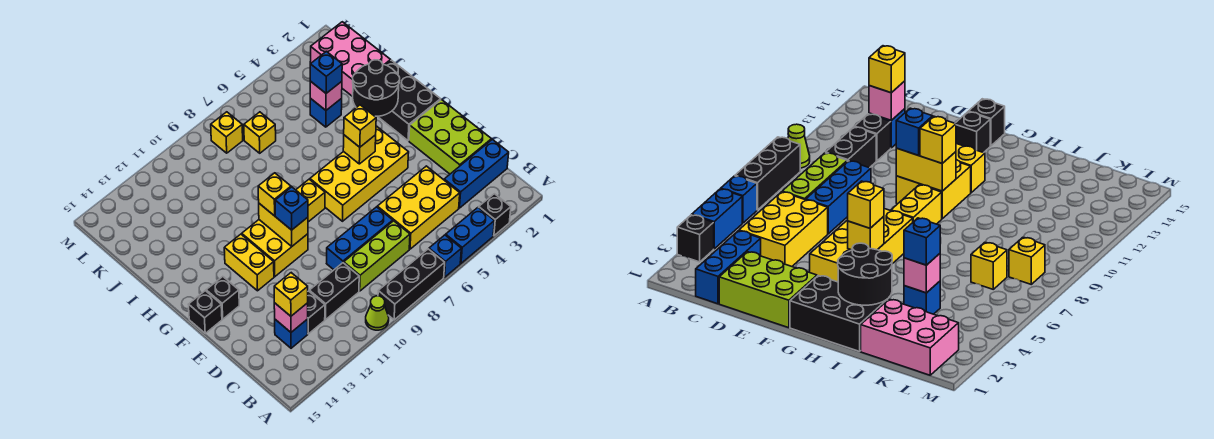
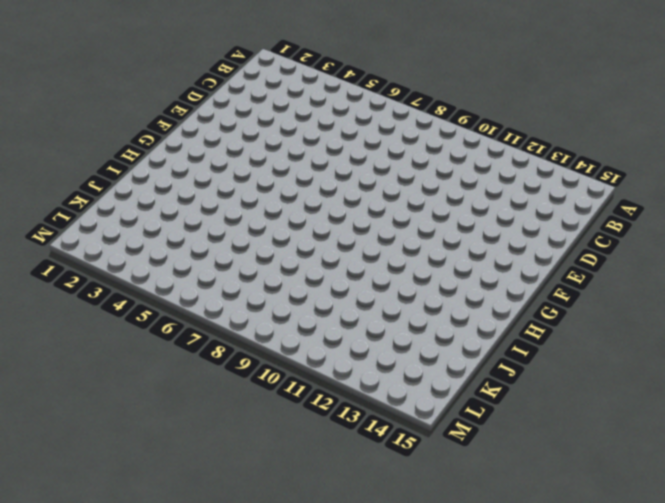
none -> black 1x1 brick [479,194,511,236]
none -> blue 1x2 brick [446,208,494,263]
none -> blue 1x1 brick [429,235,461,277]
none -> black 1x3 brick [378,249,445,320]

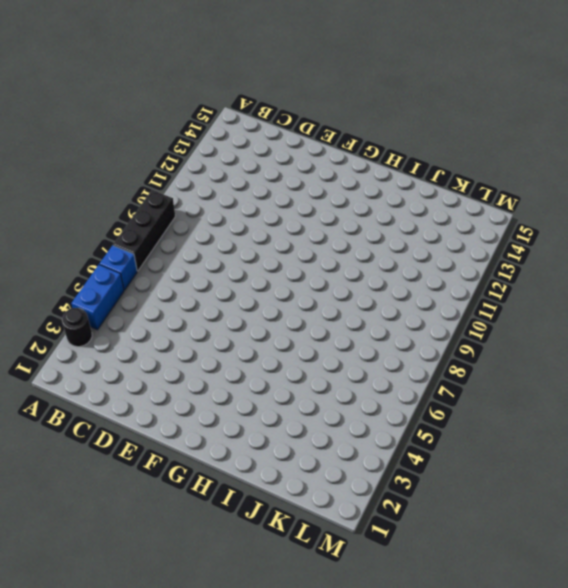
black 1x1 round brick [62,308,92,347] -> black 1x1 brick [479,194,511,236]
none -> lime 1x1 cone [366,296,389,330]
none -> blue 1x3 brick [444,139,509,208]
none -> yellow 2x3 brick [377,166,460,249]
none -> lime 1x3 brick [344,221,410,291]

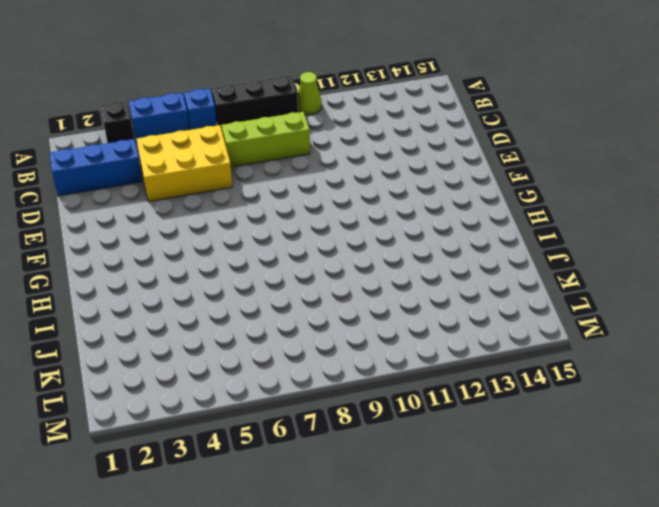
none -> black 1x2 brick [309,263,359,319]
none -> black 1x1 brick [308,291,325,334]
none -> blue 1x1 brick [275,319,308,348]
none -> lime 2x3 brick [409,100,491,174]

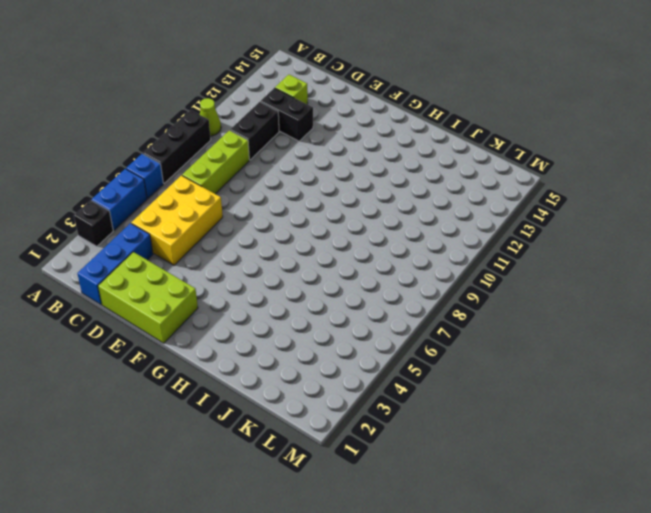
black 1x2 brick [260,88,313,141] -> black 1x1 brick [308,291,325,334]
lime 1x1 brick [275,75,308,104] -> blue 1x1 brick [275,319,308,348]
none -> blue 1x3 brick [327,207,393,270]
none -> yellow 2x4 brick [310,126,409,221]
none -> yellow 2x2 brick [242,220,308,277]
none -> yellow 1x2 brick [224,234,274,291]

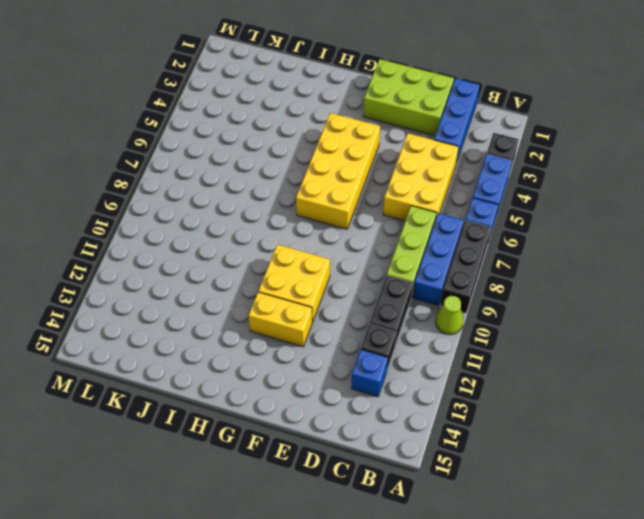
blue 1x3 brick [413,213,464,306] -> blue 1x3 brick moved to [327,207,393,270]
none -> black 1x1 brick [206,277,239,319]
none -> black 1x1 brick [188,291,222,333]
none -> black 2x3 brick [378,60,441,141]
none -> yellow 1x2 brick [296,179,325,222]

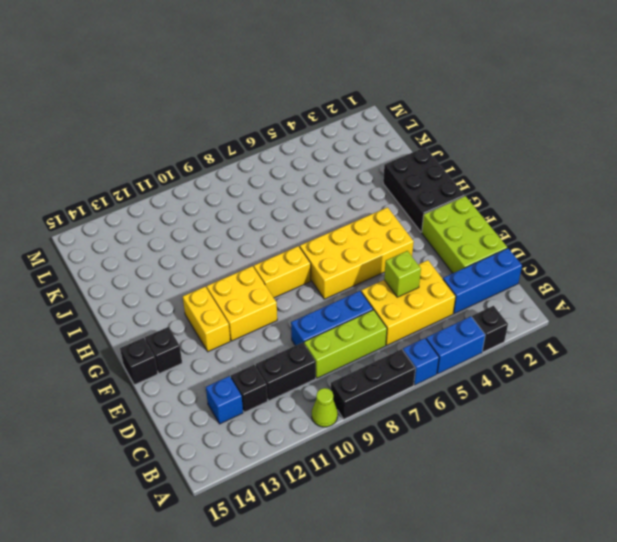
lime 1x1 brick [384,251,421,297] -> none
none -> pink 2x3 brick [310,22,391,97]
none -> blue 1x1 brick [310,98,342,127]
none -> yellow 1x1 brick [244,112,276,153]
none -> yellow 1x1 brick [211,112,243,153]

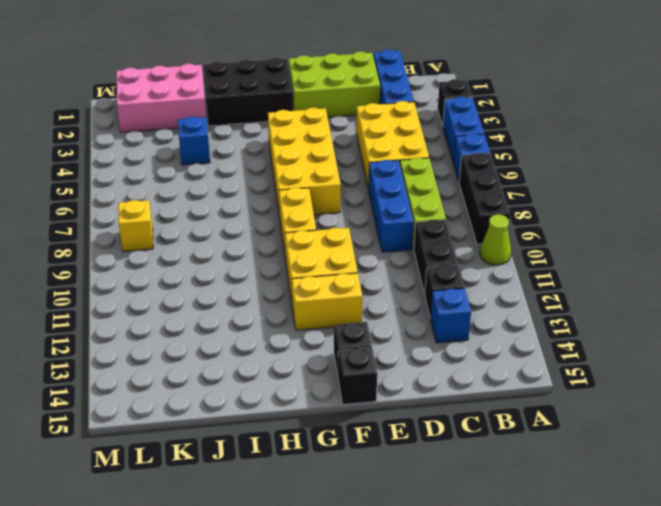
none -> yellow 1x1 brick [244,112,276,153]
none -> pink 1x1 brick [274,303,308,332]
none -> yellow 1x2 brick [259,204,308,247]
none -> yellow 1x1 brick [343,135,376,164]

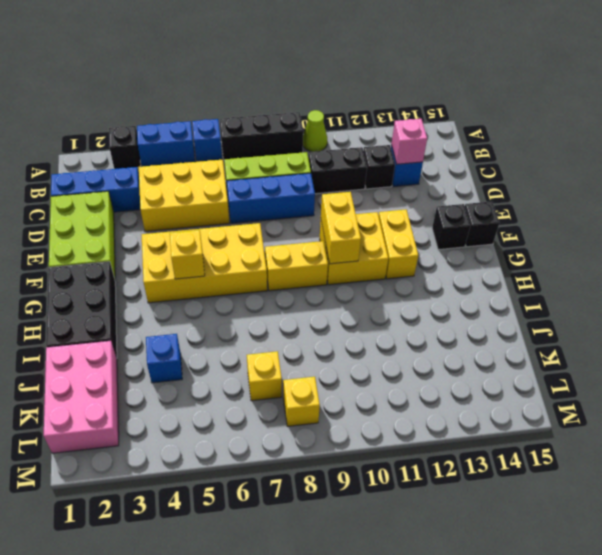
none -> black 2x2 round brick [353,60,400,116]
none -> pink 1x1 brick [310,81,342,110]
none -> yellow 1x1 brick [274,273,308,316]
none -> blue 1x1 brick [275,187,308,230]

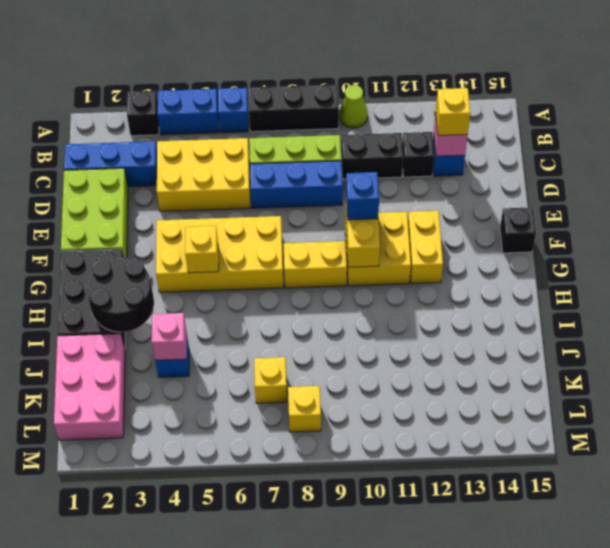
none -> black 1x1 brick [206,277,239,319]
none -> yellow 1x1 brick [344,105,376,147]
none -> yellow 1x1 brick [258,173,291,216]
none -> blue 1x1 brick [310,51,342,93]

